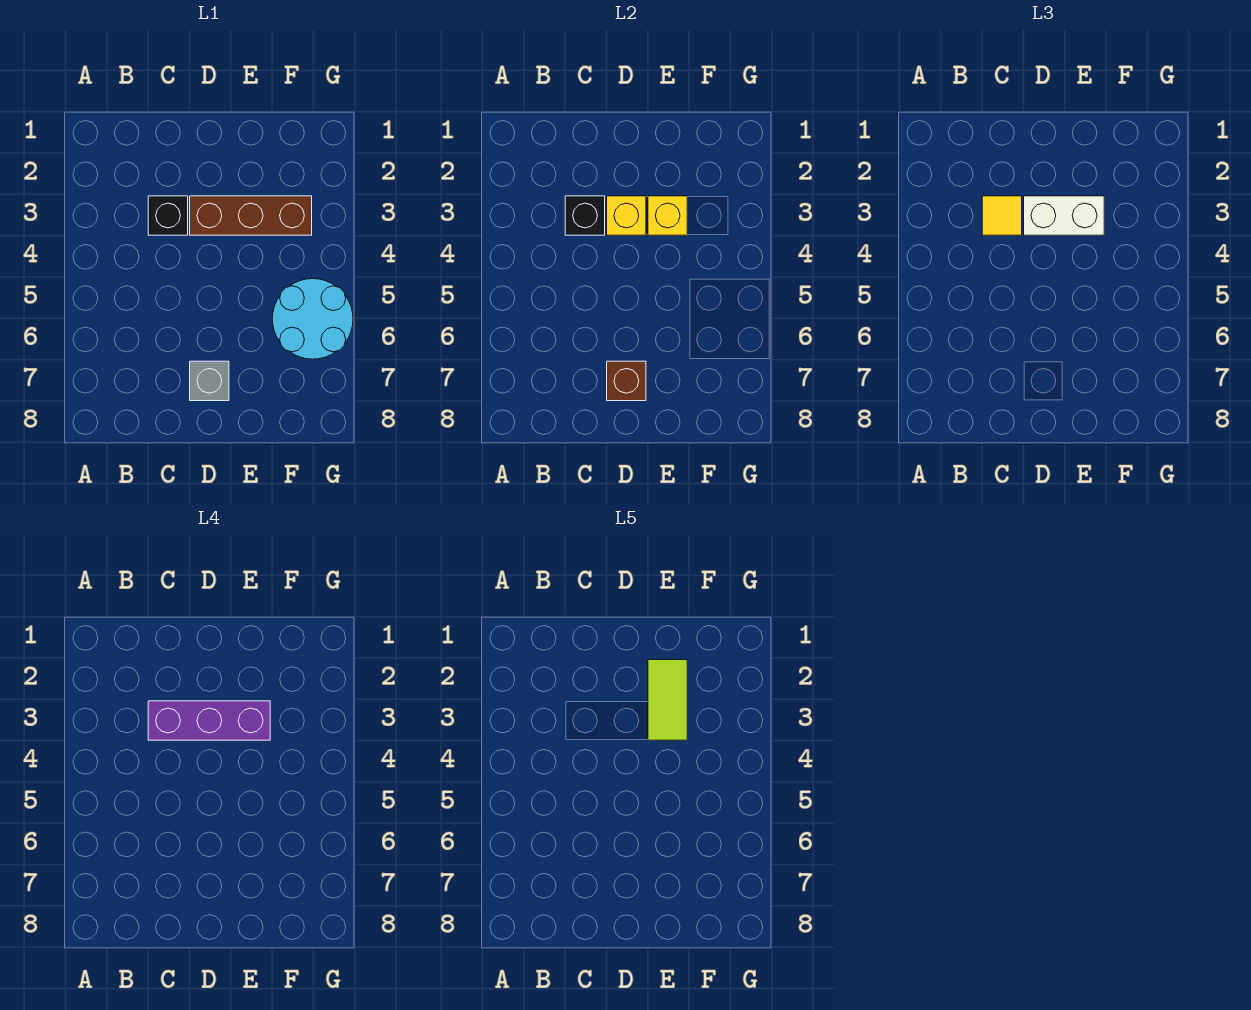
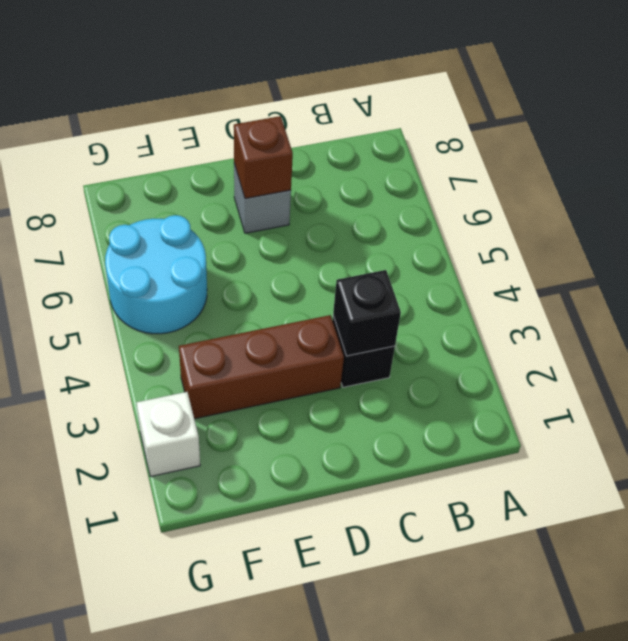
white 1x1 brick [137,392,200,477] -> none
none -> yellow 1x1 brick [607,196,646,235]
none -> yellow 1x1 brick [648,196,687,235]
none -> yellow 1x1 tile [982,196,1022,235]

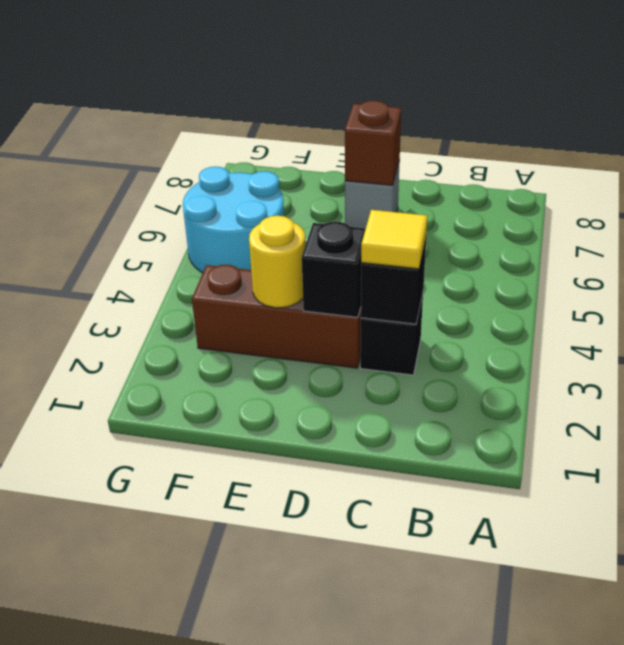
black 1x1 brick [302,222,366,317] -> yellow 1x1 brick [607,196,646,235]
yellow 1x1 round brick [249,216,305,308] -> yellow 1x1 brick [648,196,687,235]
none -> white 1x2 brick [1024,196,1104,235]
none -> purple 1x3 brick [148,701,270,740]
none -> lime 1x2 tile [648,660,687,740]

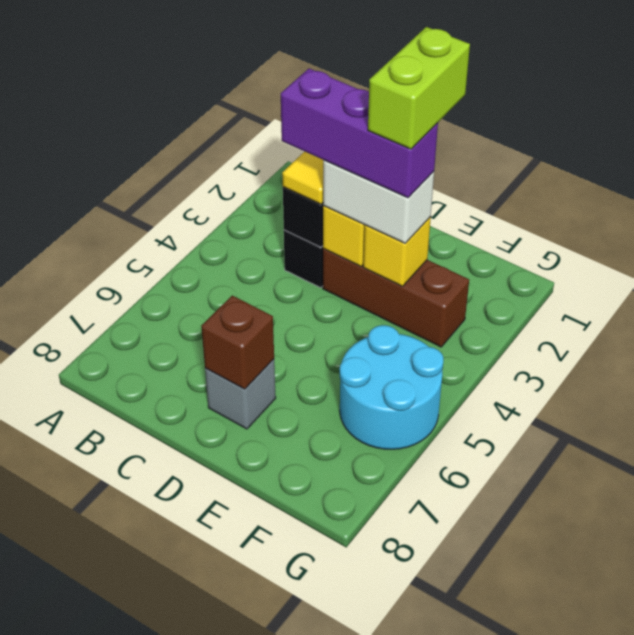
lime 1x2 brick [368,27,470,149] -> lime 1x2 tile [648,660,687,740]

